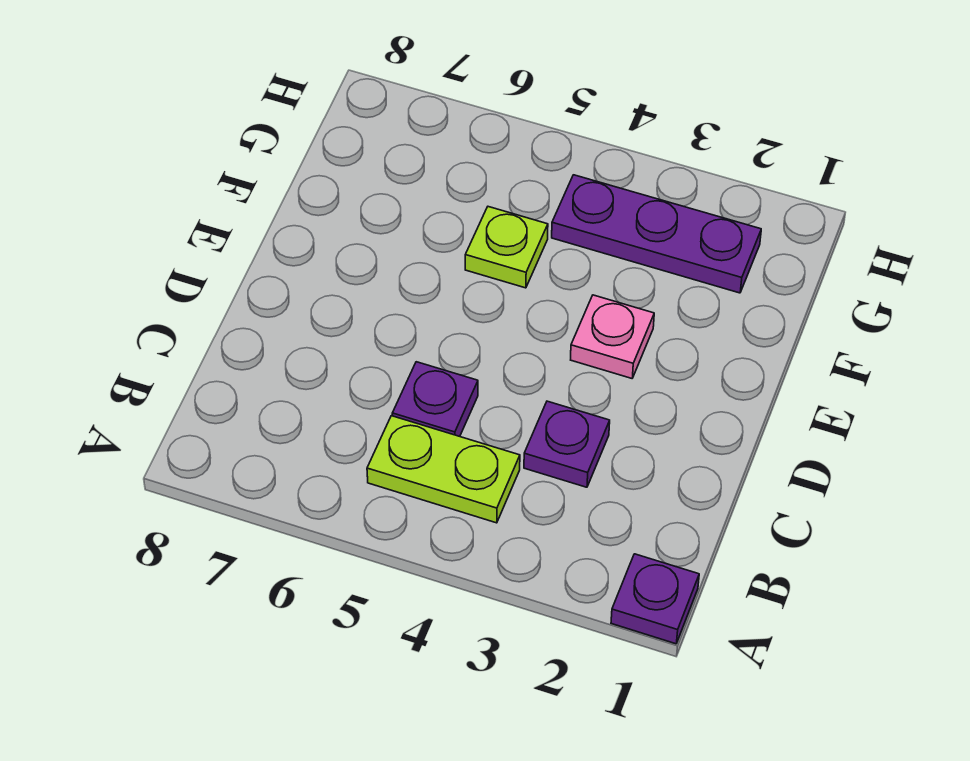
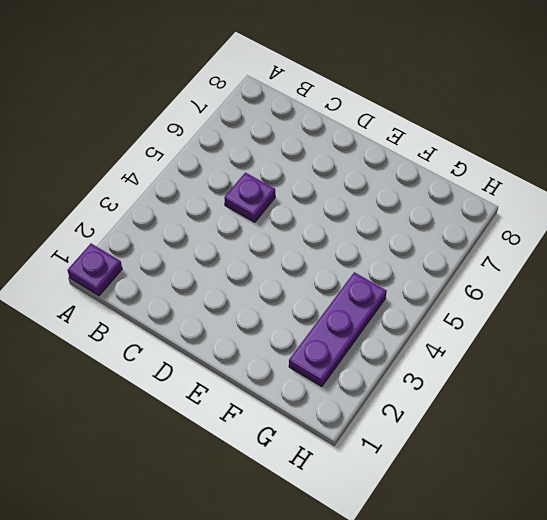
none -> lime 1x2 plate [367,416,520,523]
none -> purple 1x1 plate [524,401,610,487]

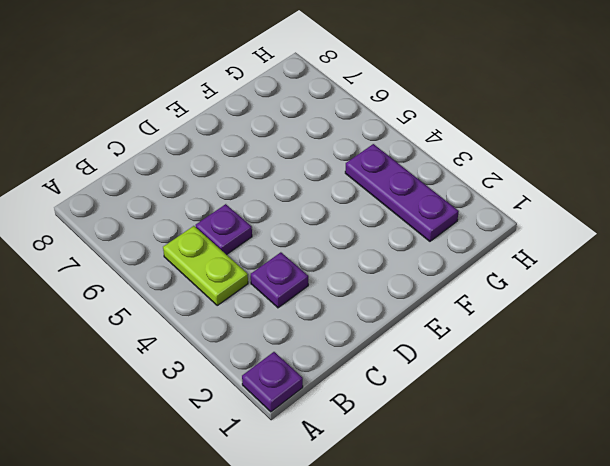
none -> pink 1x1 plate [571,295,654,378]
none -> lime 1x1 plate [465,207,548,288]

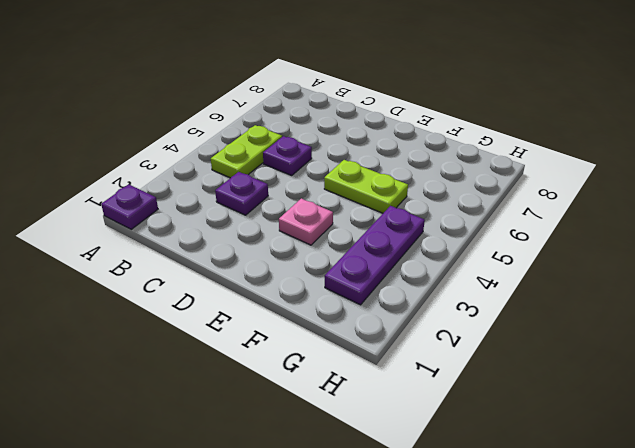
lime 1x2 plate [324,160,408,213] -> lime 1x1 plate [465,207,548,288]

